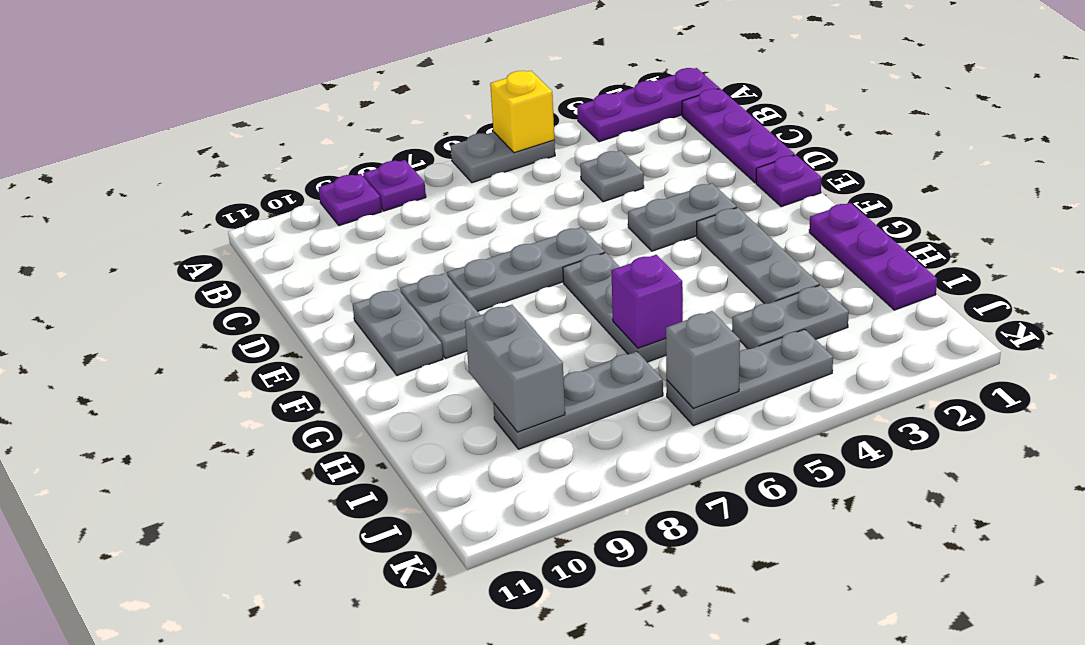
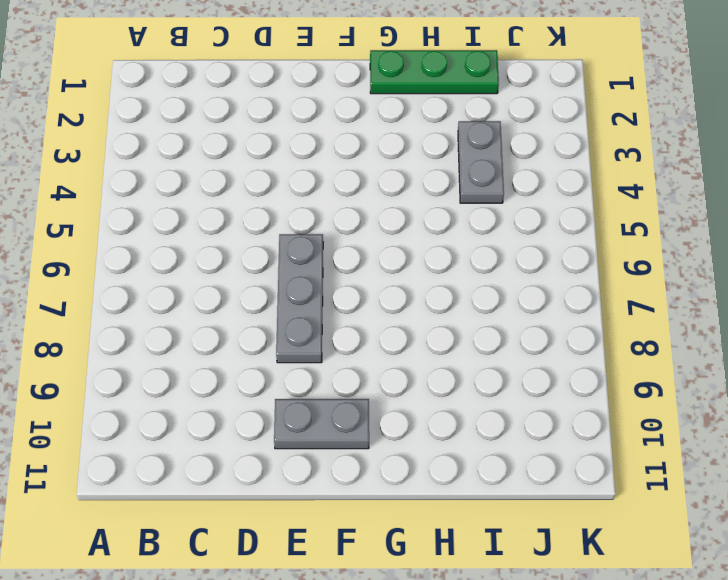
green 1x3 plate [370,50,499,94] -> purple 1x3 plate [809,203,937,310]
none -> purple 1x3 plate [577,68,719,142]
none -> grey 1x2 plate [451,132,555,183]
none -> purple 1x1 plate [363,160,426,211]

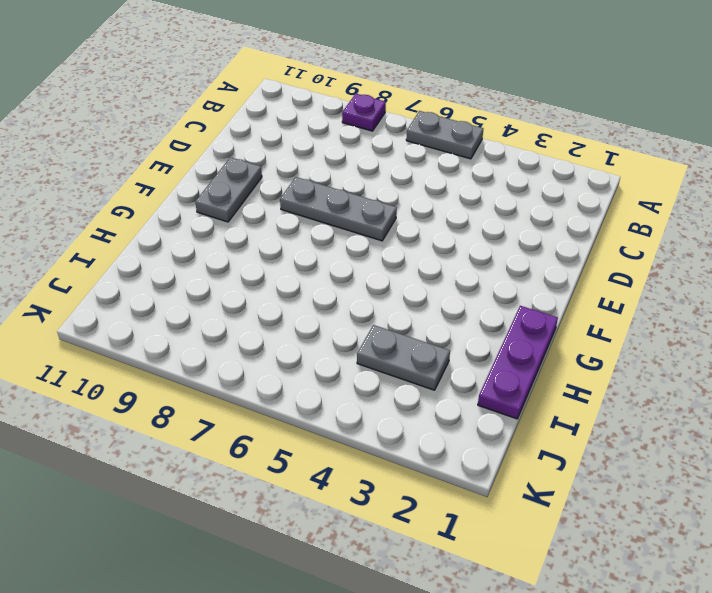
none -> purple 1x3 plate [577,68,719,142]
none -> purple 1x1 plate [318,174,382,226]
none -> purple 1x3 plate [682,89,795,183]

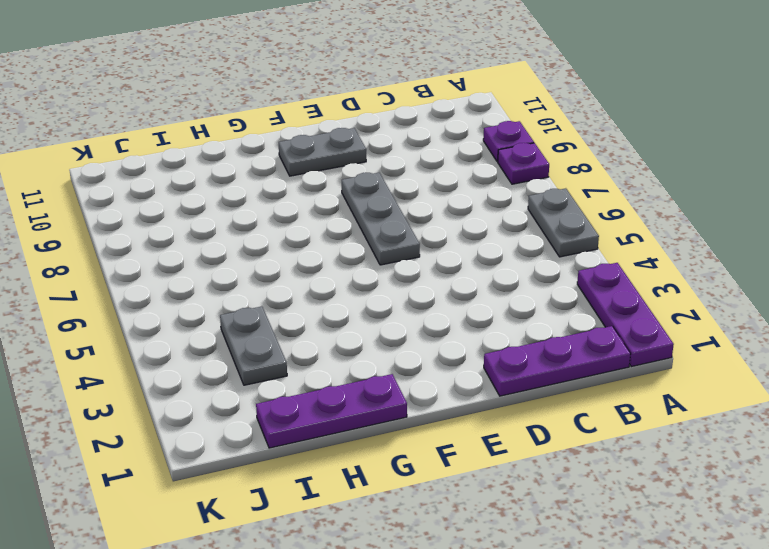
none -> grey 1x1 plate [580,151,644,202]
none -> purple 1x1 plate [756,155,821,207]
none -> grey 1x2 plate [628,183,737,251]

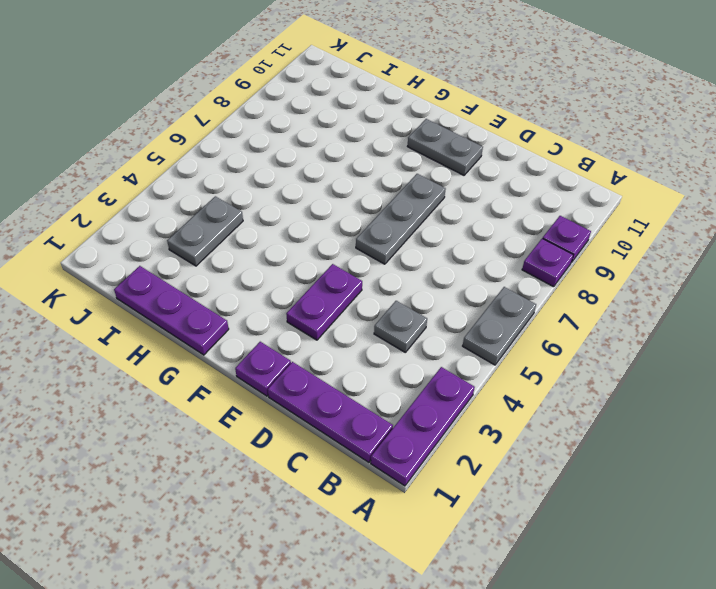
purple 1x2 plate [286,264,362,340] -> grey 1x2 plate [628,183,737,251]
none -> grey 1x2 plate [400,273,480,358]
none -> grey 1x3 plate [697,208,819,304]
none -> grey 1x3 plate [563,253,666,362]

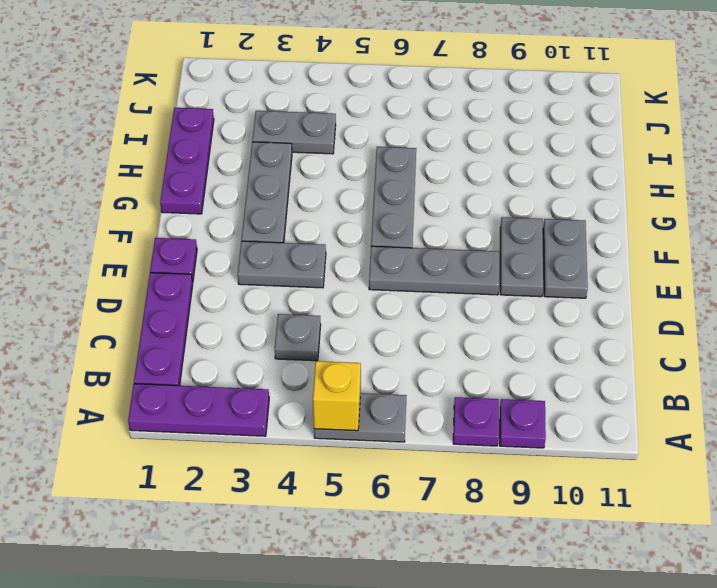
none -> grey 1x3 plate [493,351,663,449]
none -> grey 1x3 plate [666,329,833,426]
none -> purple 1x1 brick [611,255,683,348]

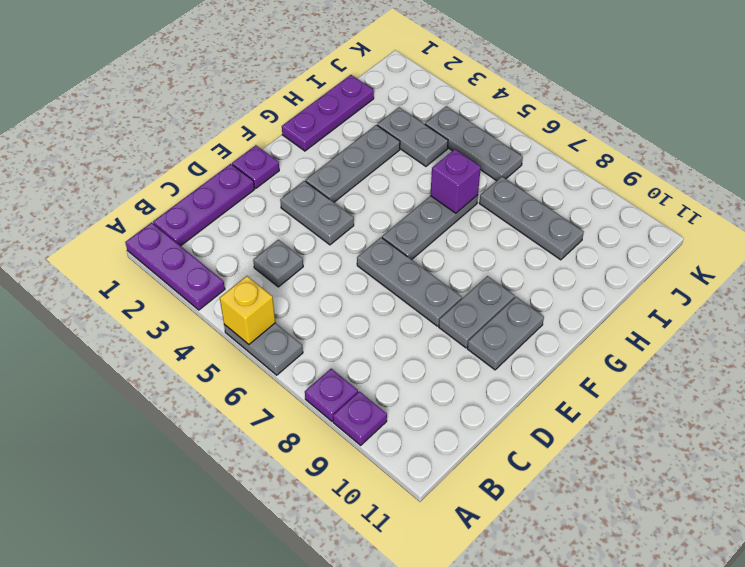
none -> grey 1x2 brick [465,305,565,432]
none -> grey 1x1 brick [666,311,740,408]

